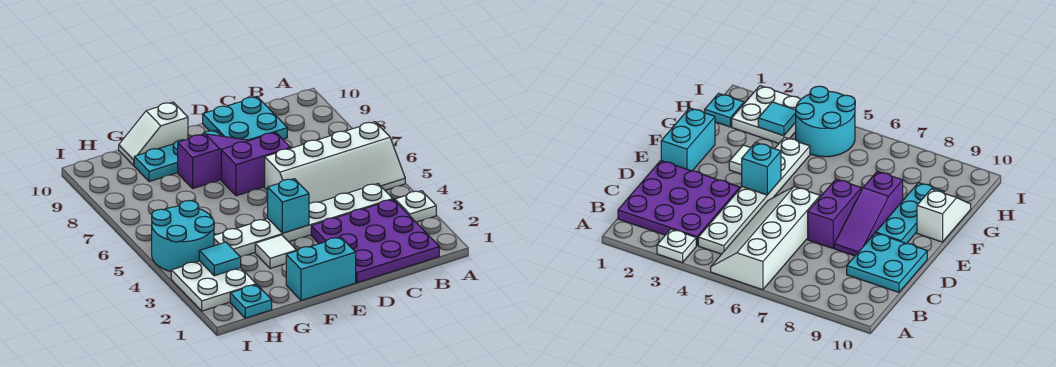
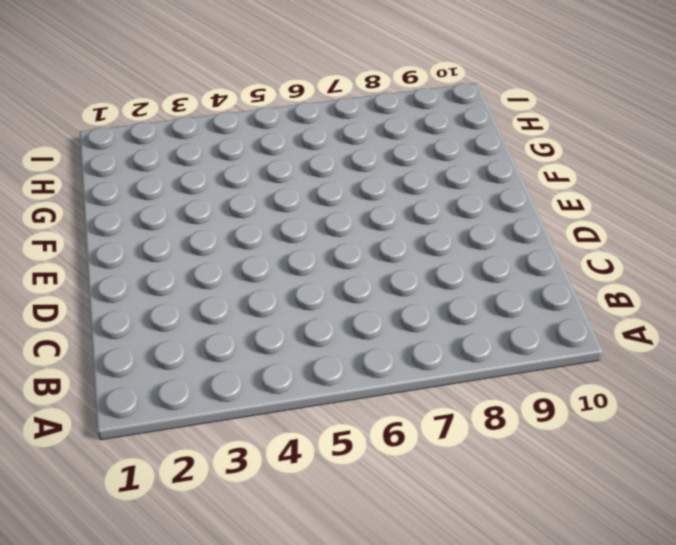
none -> white 1x1 plate [395,191,436,222]
none -> white 2x4 slope [265,122,405,204]
none -> purple 3x3 plate [311,200,439,283]

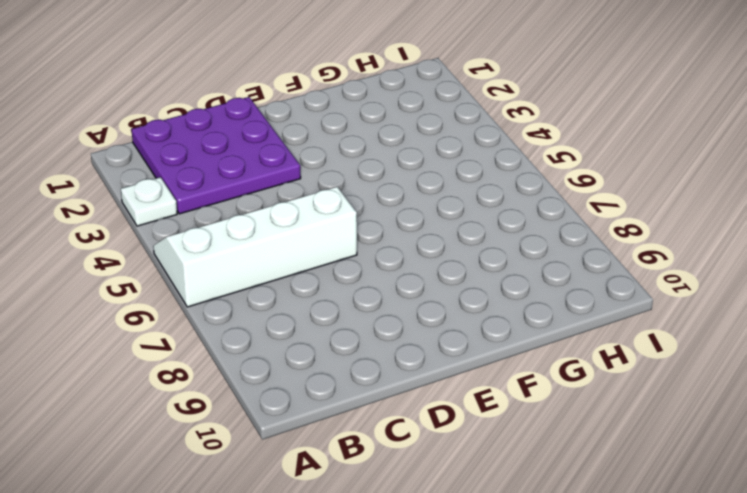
none -> white 1x6 plate [214,184,393,257]
none -> cyan 2x2 plate [203,97,287,140]
none -> purple 1x2 brick [221,132,291,196]

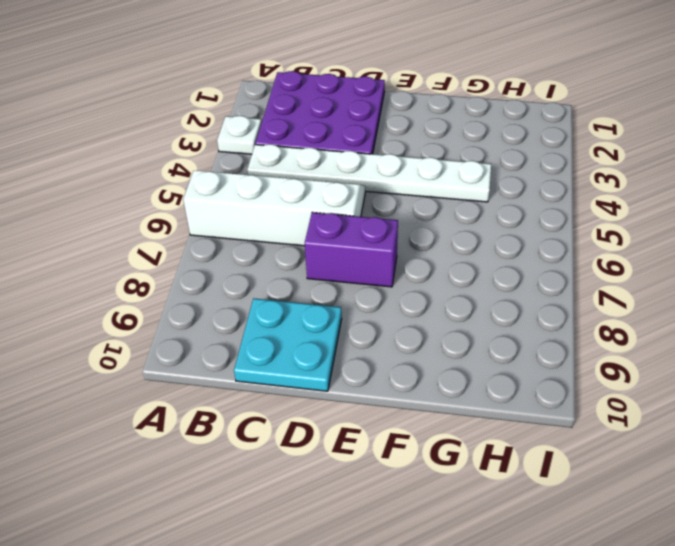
none -> purple 1x3 slope [178,134,250,189]
none -> cyan 1x2 brick [286,237,356,300]
none -> cyan 1x3 plate [134,130,222,182]

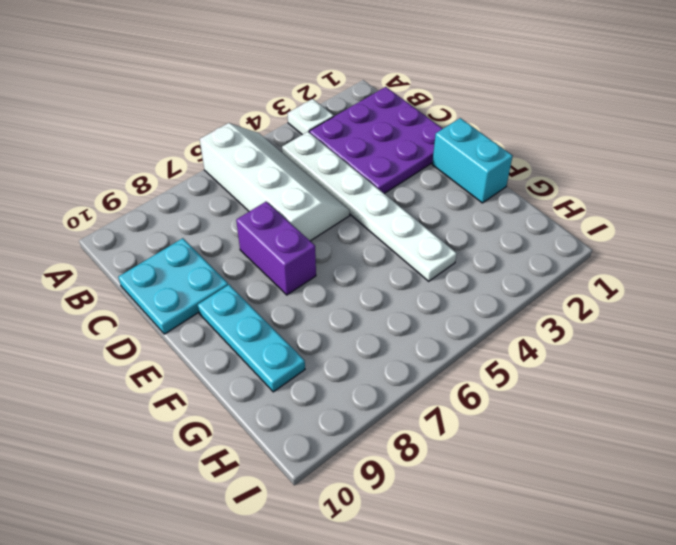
none -> purple 1x3 slope [178,134,250,189]
none -> white 1x1 tile [255,235,297,269]
none -> white 1x2 slope [119,102,188,165]

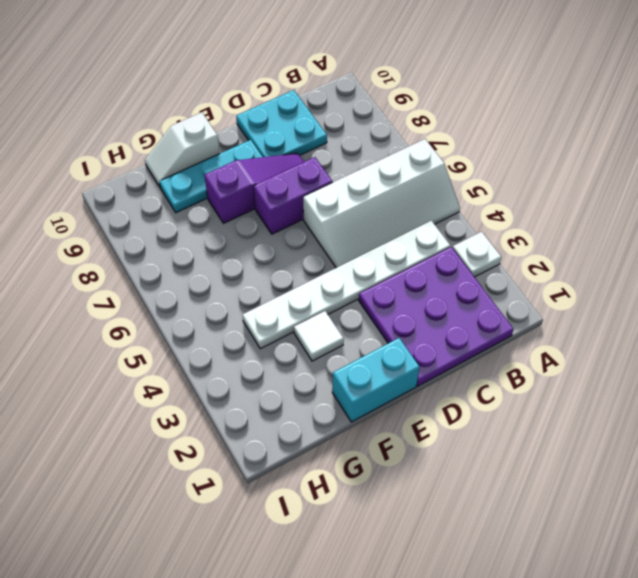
none -> cyan 1x1 plate [230,285,272,318]
none -> white 2x2 plate [171,261,256,311]
none -> cyan 2x2 round brick [152,200,214,271]

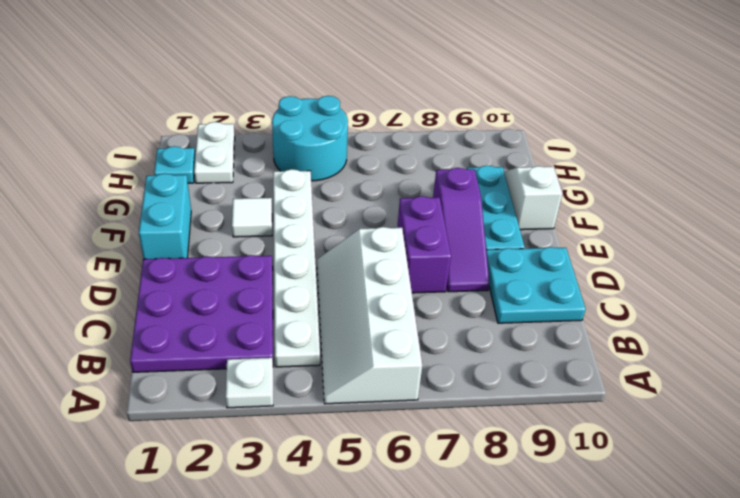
white 1x2 plate [194,122,235,183] -> white 2x2 plate [171,261,256,311]
none -> cyan 1x1 brick [268,179,309,233]
none -> cyan 1x1 tile [199,242,241,276]

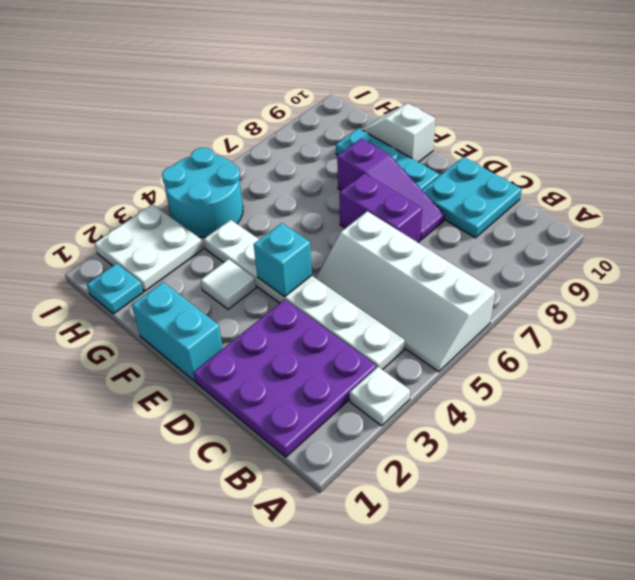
none -> cyan 1x1 tile [199,242,241,276]

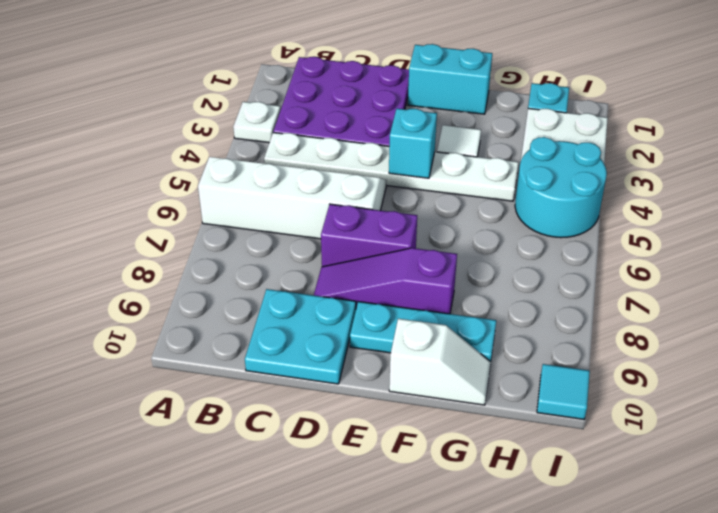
cyan 1x1 tile [537,364,590,419] -> cyan 1x1 tile moved to [199,242,241,276]

